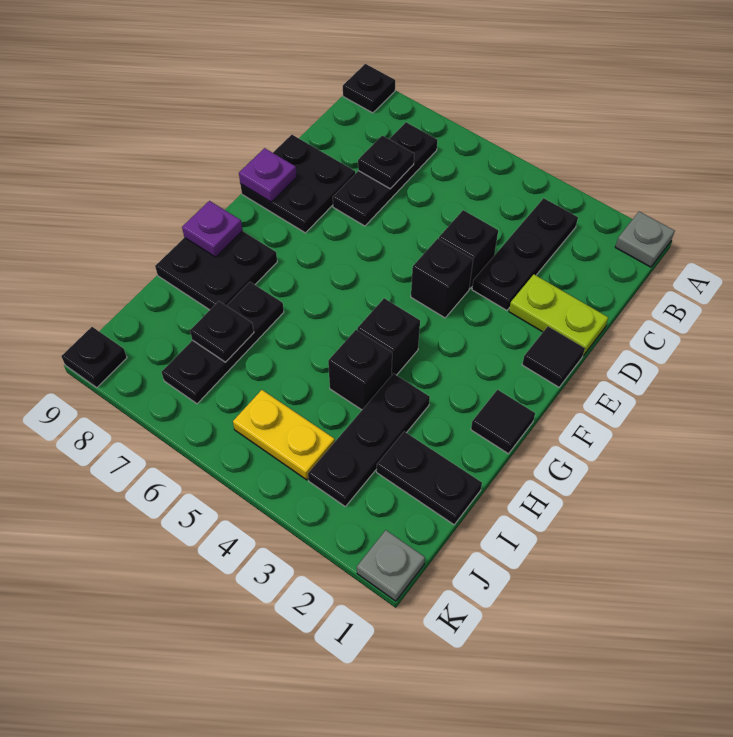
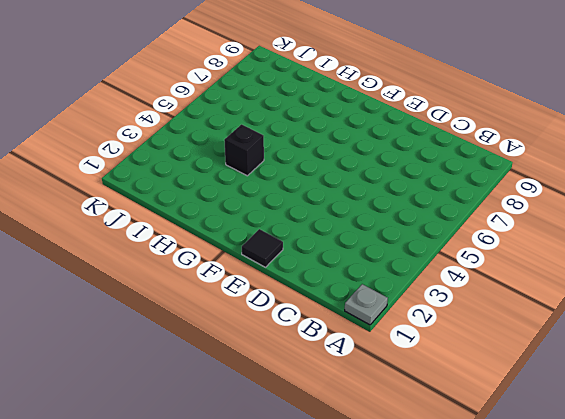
none -> black 1x1 plate [343,64,395,113]
none -> black 1x3 plate [472,198,578,310]
none -> black 1x3 plate [333,122,437,226]

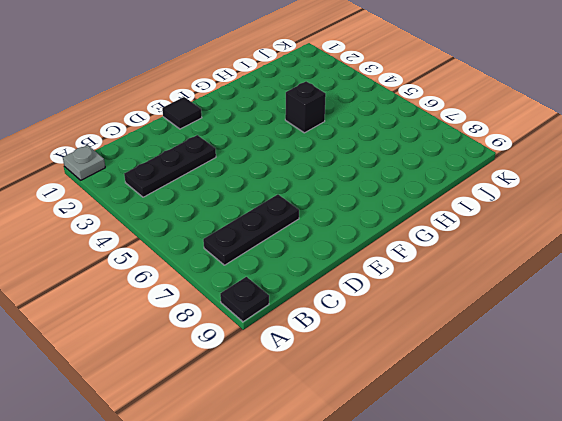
none -> lime 1x2 plate [509,275,608,356]
none -> black 1x1 brick [439,210,498,288]
none -> black 2x2 plate [240,135,355,233]

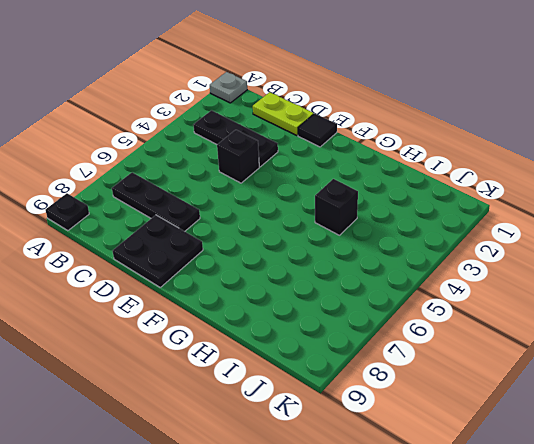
lime 1x2 plate [253,92,314,136] -> lime 1x2 plate turned to [509,275,608,356]
none -> black 1x1 brick [411,239,473,318]
none -> black 1x1 tile [471,390,535,454]
none -> black 1x1 brick [357,298,420,375]

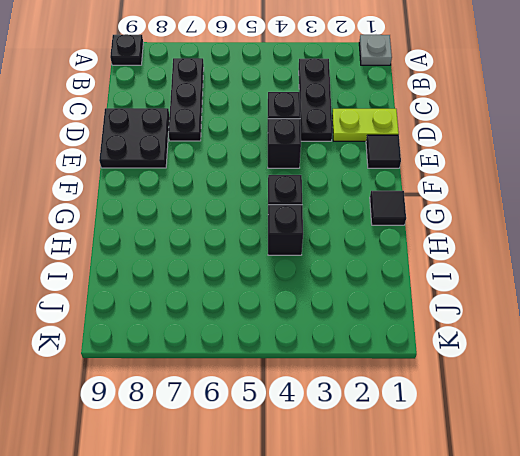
none -> black 2x2 plate [155,231,277,310]
none -> black 1x3 plate [308,374,430,506]
none -> black 1x3 plate [162,282,284,404]

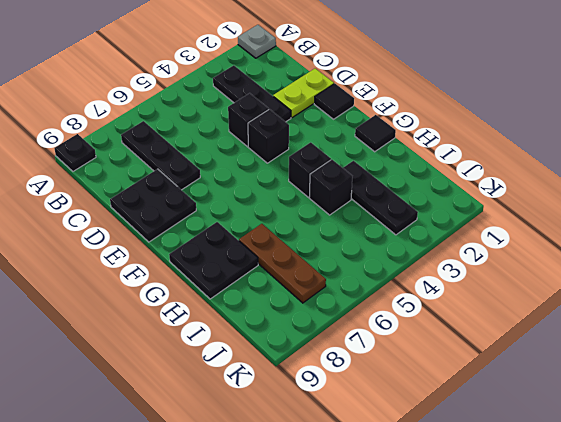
brown 1x3 plate [239,224,326,303] -> black 1x3 plate [162,282,284,404]
none -> black 1x2 plate [377,432,482,525]
none -> yellow 1x2 plate [233,390,335,480]
none -> grey 1x1 plate [357,530,425,601]

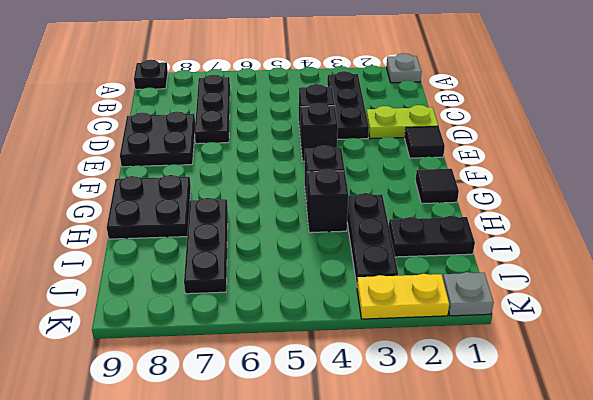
yellow 1x2 plate [357,274,449,319] -> yellow 1x2 plate moved to [233,390,335,480]
none -> black 1x1 plate [62,327,127,388]
none -> black 1x1 plate [358,136,414,189]
none -> purple 1x1 plate [239,148,297,202]

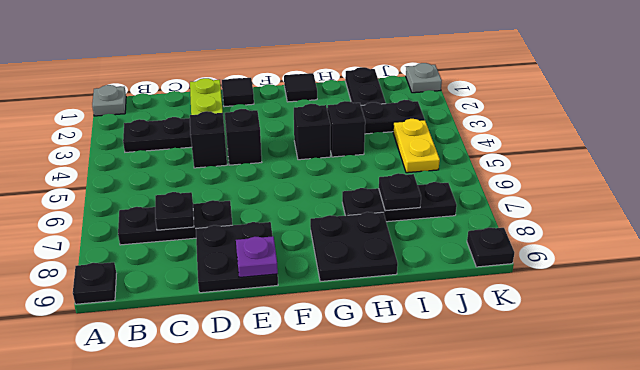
none -> purple 1x1 plate [182,201,243,257]

